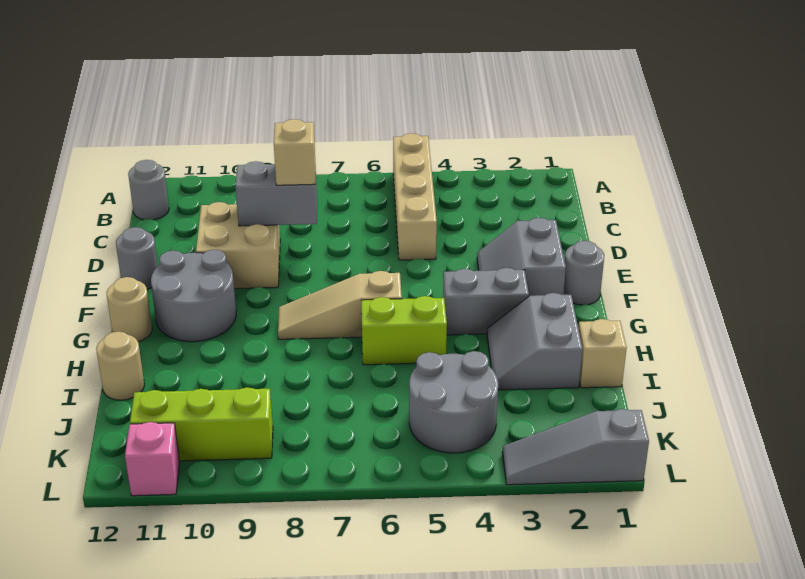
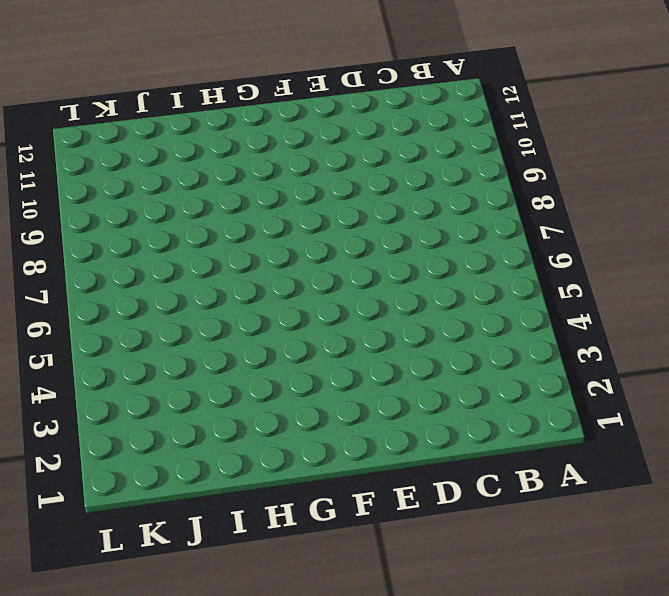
none -> tan 1x4 brick [393,133,437,260]
none -> grey 1x1 round brick [128,160,169,220]
none -> tan 2x2 brick [196,202,280,289]

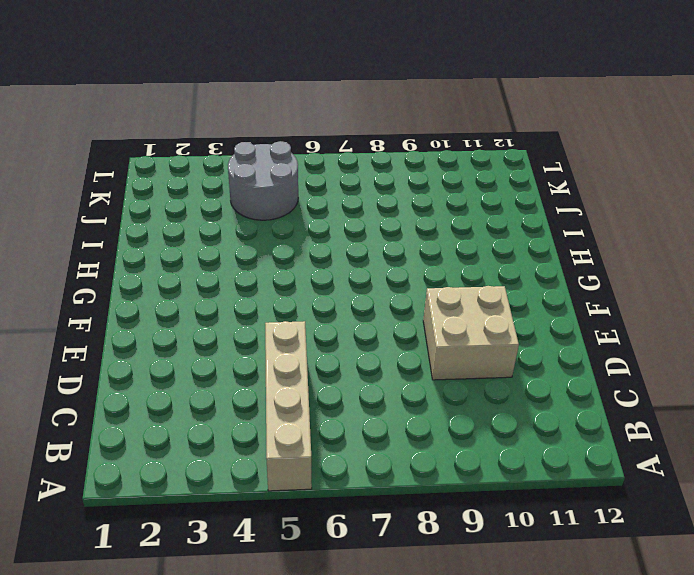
none -> grey 1x1 round brick [128,160,169,220]
none -> grey 2x2 slope [477,218,566,296]
none -> grey 1x1 round brick [116,227,158,289]

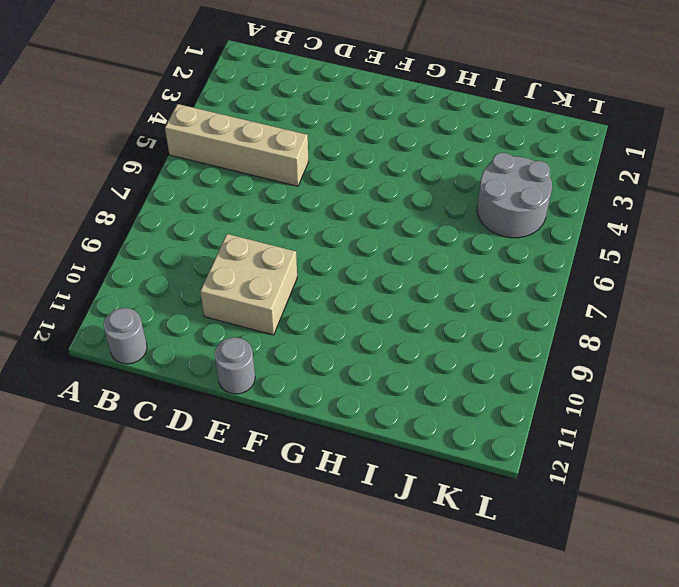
none -> grey 2x2 slope [477,218,566,296]
none -> grey 1x1 round brick [564,241,604,305]
none -> grey 2x2 round brick [151,250,236,342]

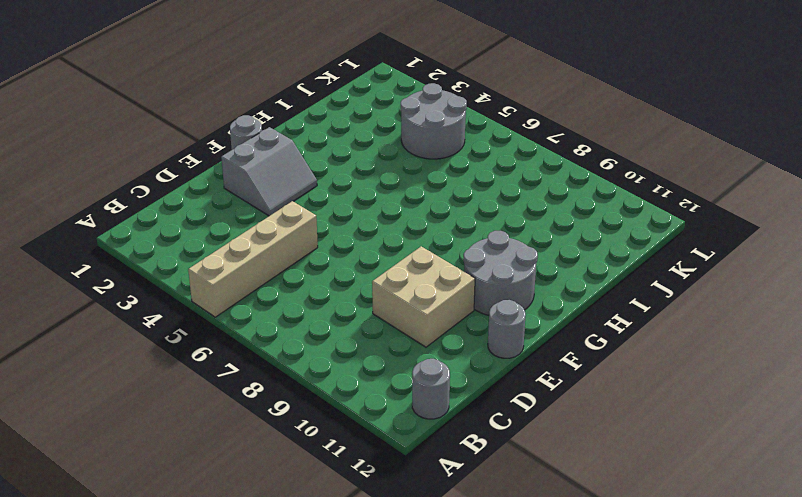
none -> grey 1x2 brick [443,268,529,335]
none -> tan 1x3 slope [278,271,402,339]
none -> tan 1x1 round brick [107,277,152,342]

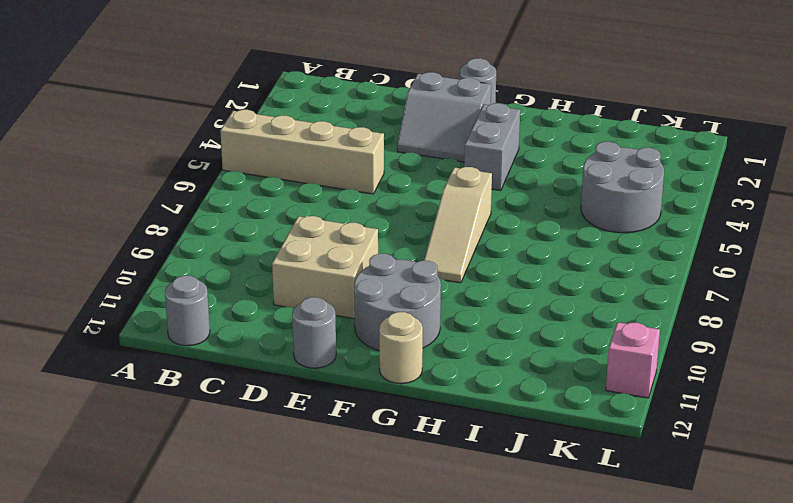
none -> grey 2x2 slope [487,293,582,390]
none -> lime 1x2 brick [361,296,447,365]
none -> tan 1x1 brick [578,319,627,388]

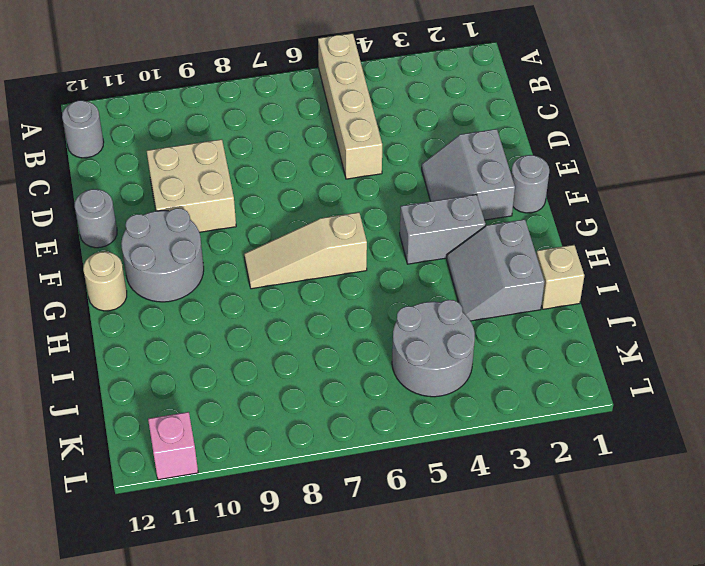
none -> lime 1x2 brick [361,296,447,365]
none -> tan 1x1 round brick [96,332,144,400]
none -> lime 1x3 brick [130,387,273,461]

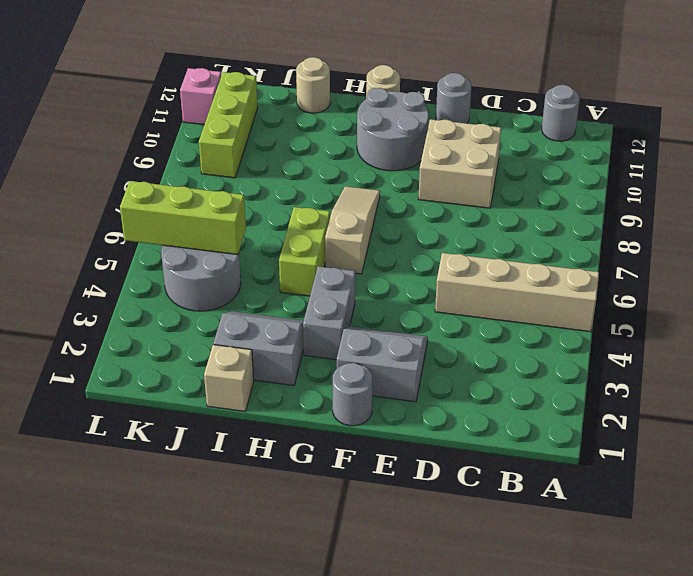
lime 1x3 brick [120,181,246,255] -> none
none -> grey 1x3 slope [502,409,649,485]
none -> grey 1x2 brick [235,161,317,226]
none -> tan 1x1 brick [274,119,315,185]

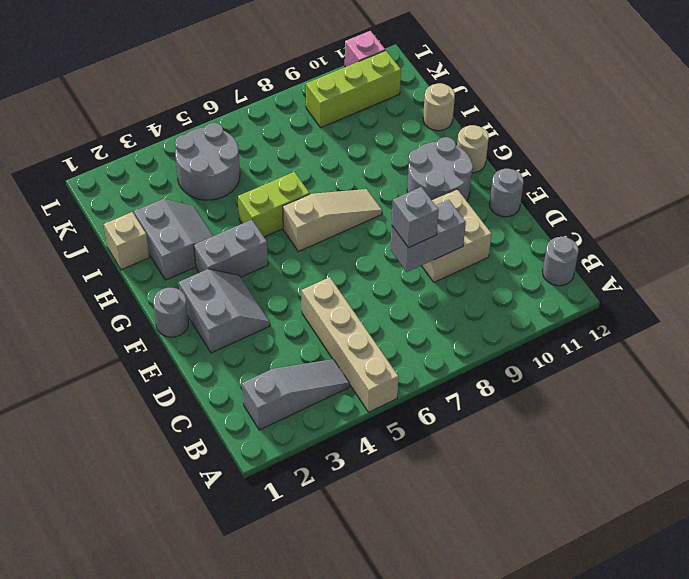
grey 1x3 slope [242,359,350,430] -> grey 1x3 slope moved to [502,409,649,485]
grey 1x1 brick [392,187,439,248] -> tan 1x1 brick [274,119,315,185]

